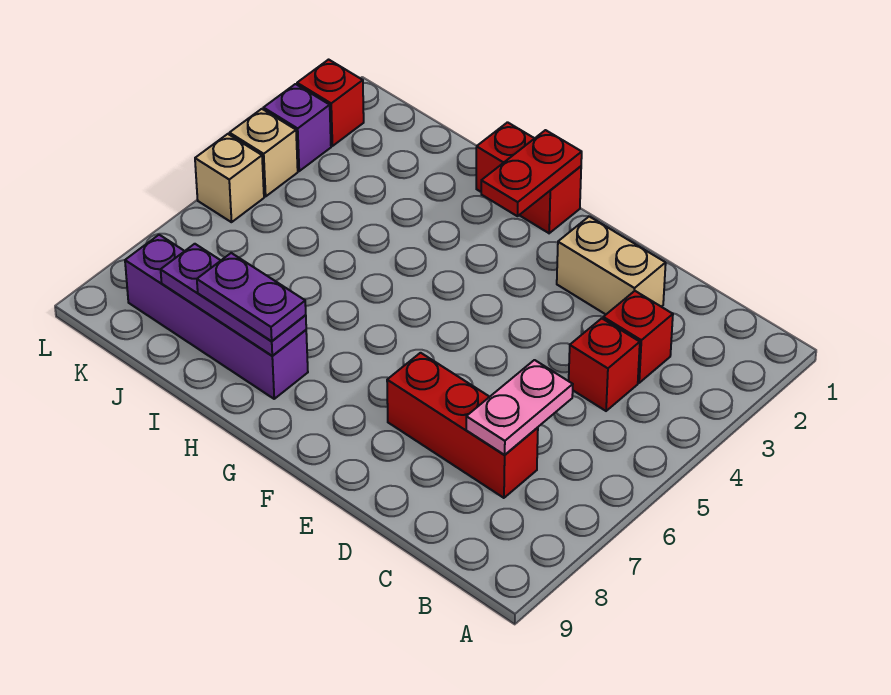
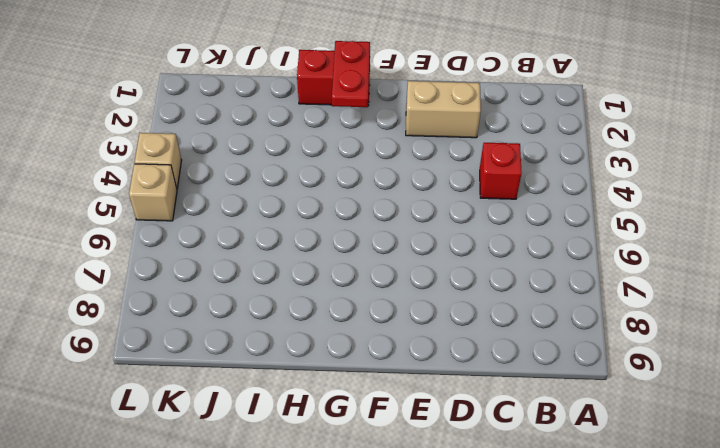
none -> red 1x1 brick [603,291,673,383]
none -> red 1x3 brick [387,353,538,498]
none -> purple 1x4 brick [125,235,308,399]

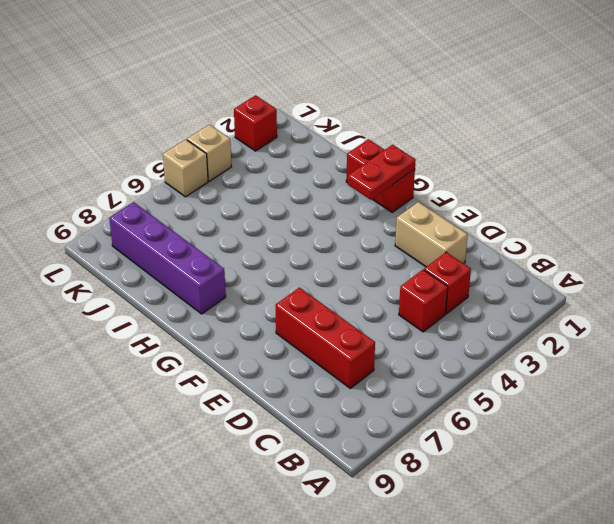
none -> purple 1x1 brick [263,84,331,171]
none -> pink 1x2 plate [466,360,573,455]
none -> purple 1x3 plate [161,244,306,356]

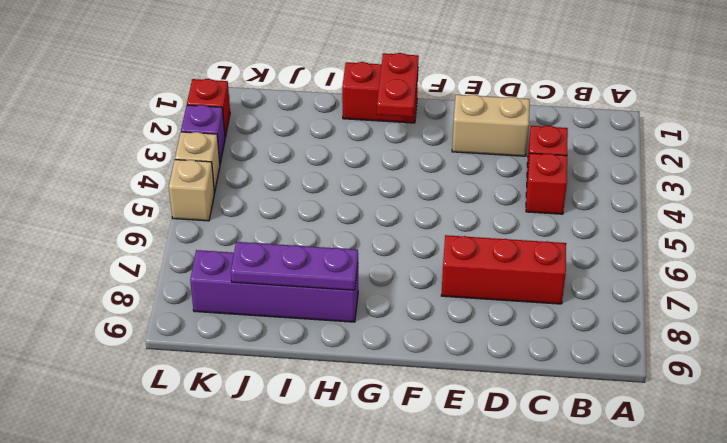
none -> pink 1x2 plate [466,360,573,455]
none -> purple 1x2 plate [197,253,306,341]

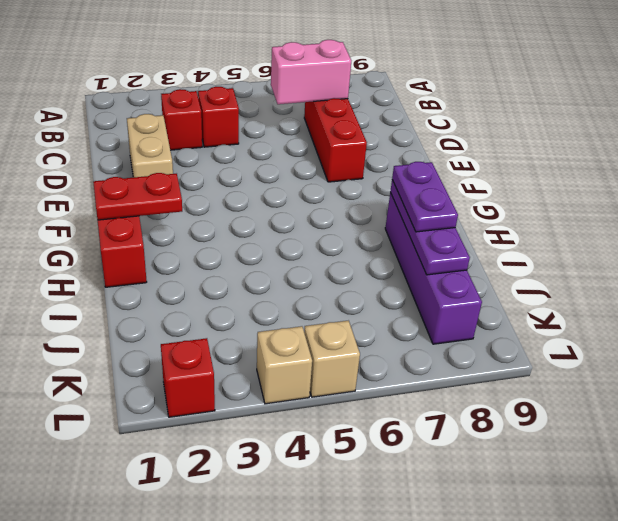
pink 1x2 brick [271,40,351,104] -> pink 1x2 plate [466,360,573,455]
none -> purple 1x1 brick [263,84,331,171]

